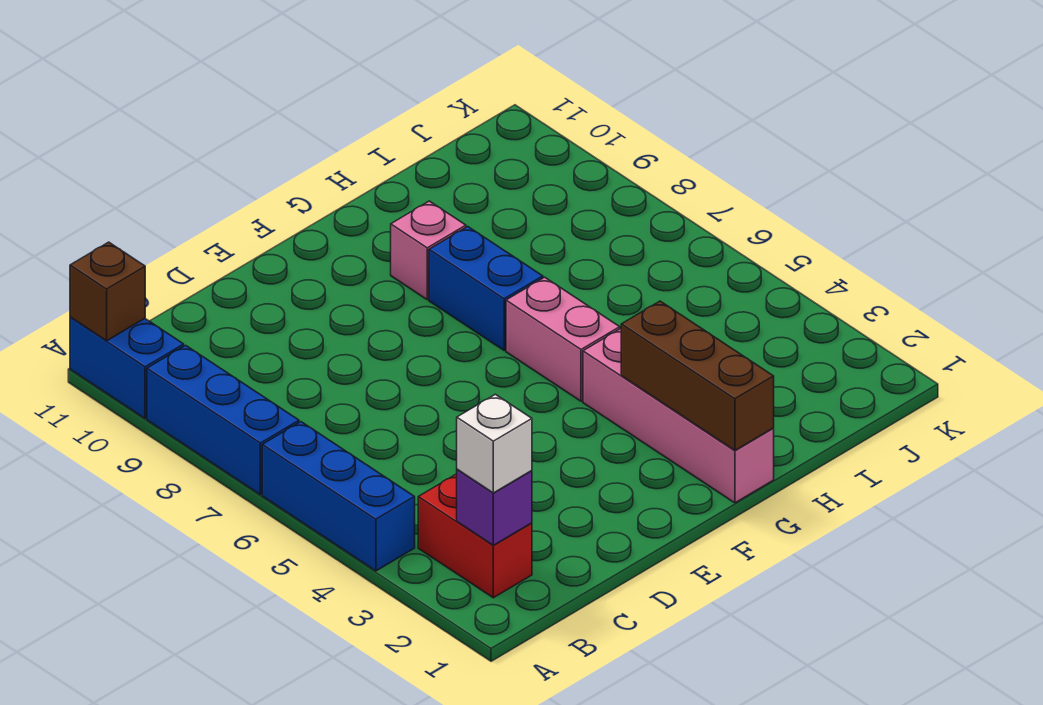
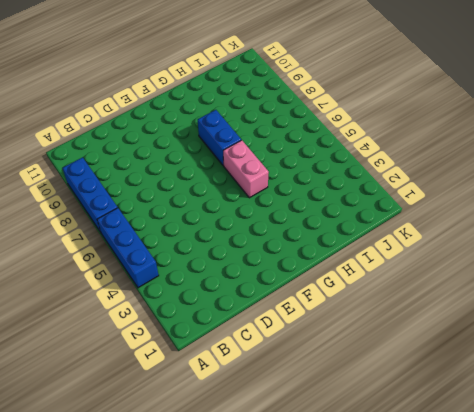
none -> blue 1x2 brick [70,317,184,419]
none -> red 1x2 brick [418,474,532,598]
none -> pink 1x4 brick [583,329,774,503]

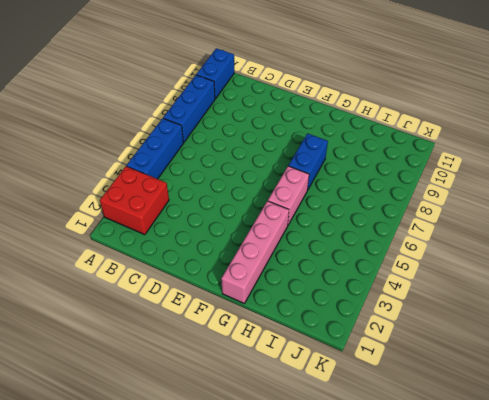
red 2x2 brick [100,166,169,235] -> red 1x2 brick [418,474,532,598]
none -> pink 1x1 brick [391,201,466,300]
none -> brown 1x1 brick [70,242,145,341]
none -> purple 1x1 brick [457,469,532,545]

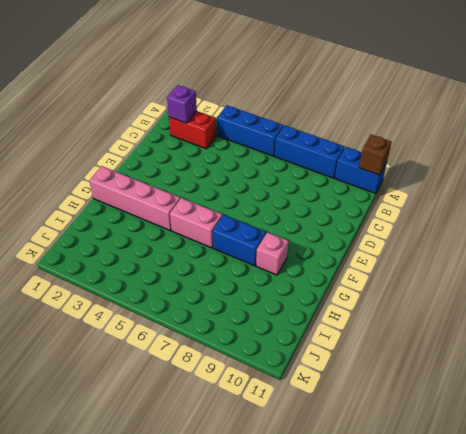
none -> brown 1x3 brick [621,301,774,450]
none -> white 1x1 brick [457,394,532,493]

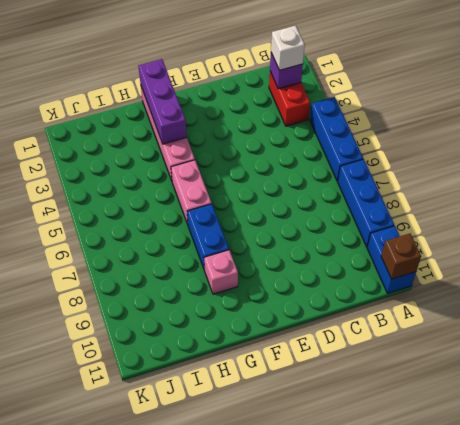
purple 1x3 brick [139,59,187,144] -> brown 1x3 brick [621,301,774,450]

